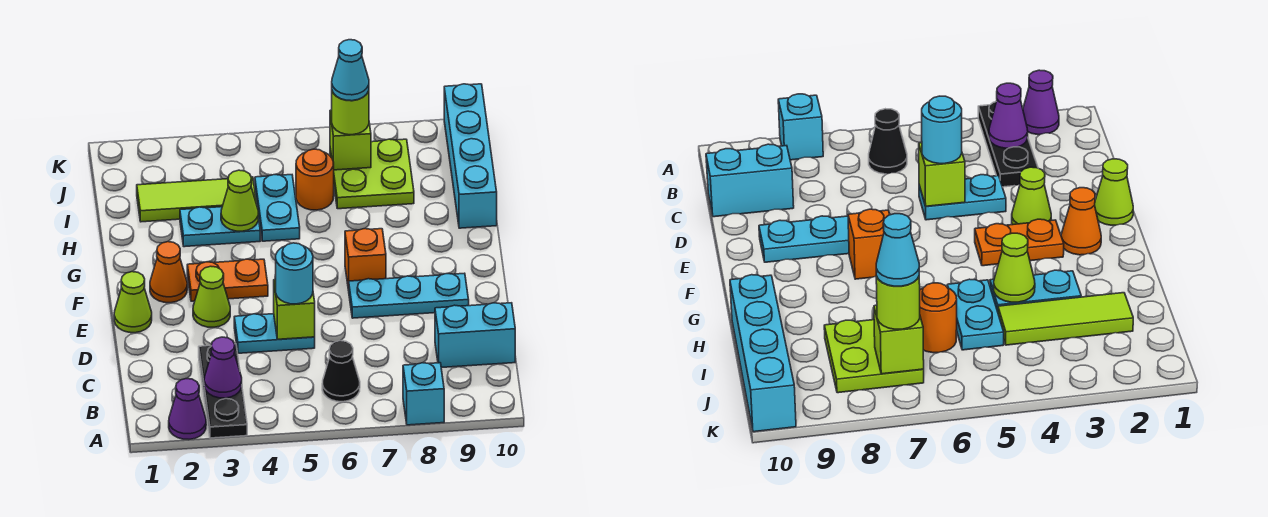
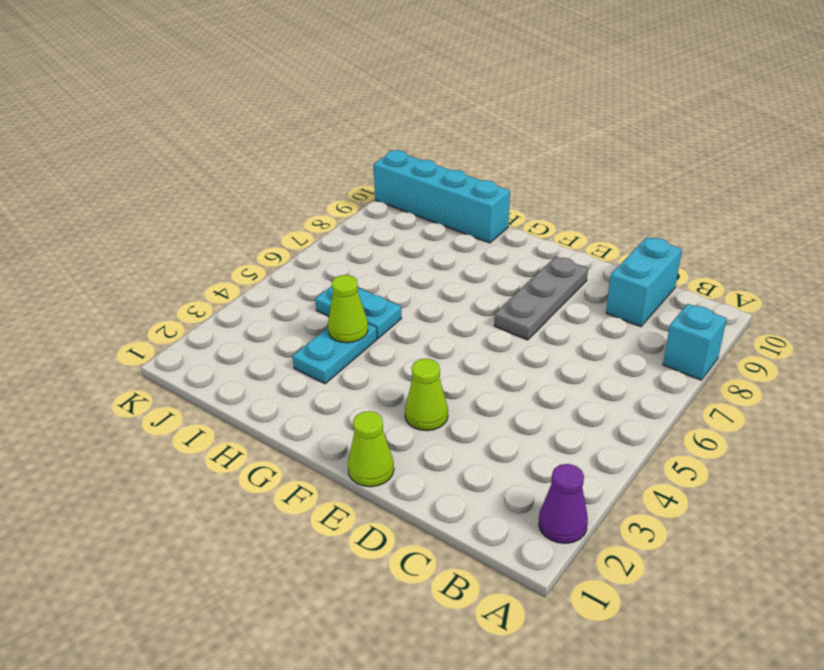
grey 1x3 plate [494,256,588,340] -> cyan 1x3 plate [349,273,469,318]
none -> black 1x3 plate [199,344,247,438]
none -> black 1x1 cone [322,341,360,402]
none -> cyan 1x2 plate [234,314,315,353]

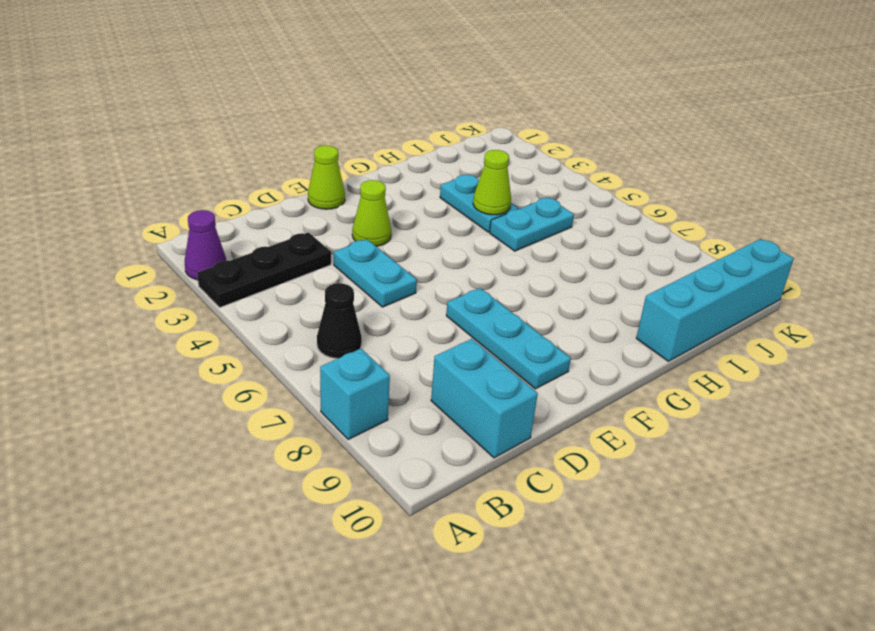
none -> orange 1x1 cone [150,242,187,303]
none -> orange 1x2 plate [187,259,268,301]
none -> orange 1x1 brick [345,229,386,290]

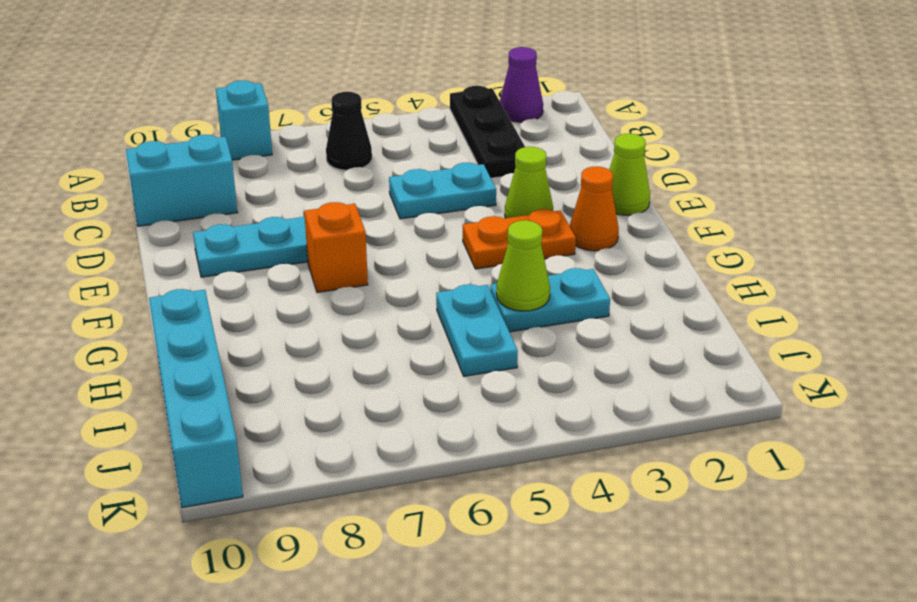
none -> lime 1x3 tile [137,177,257,222]
none -> orange 1x1 round brick [296,149,334,210]
none -> lime 2x2 plate [330,139,414,209]

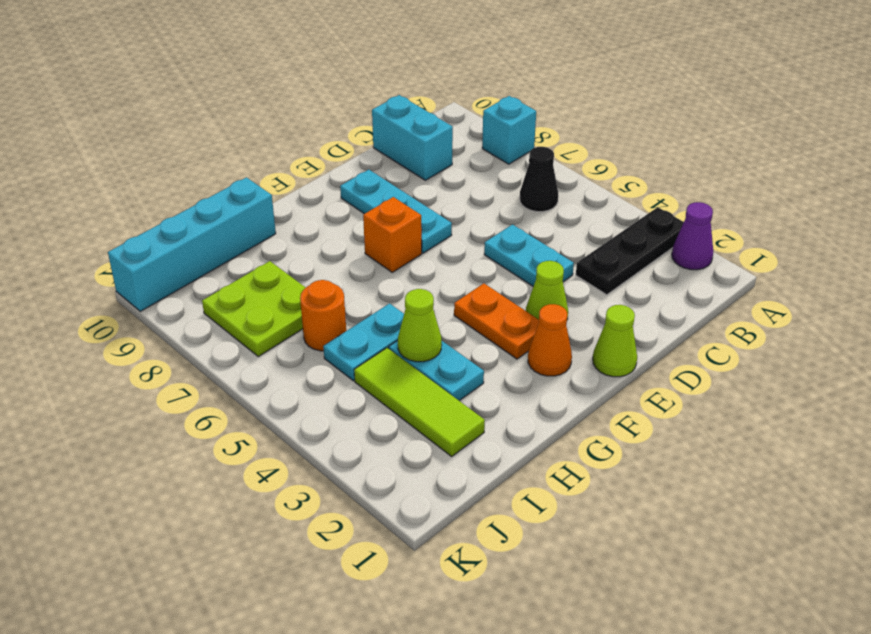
none -> purple 1x1 cone [204,337,242,398]
none -> lime 1x1 brick [274,280,315,339]
none -> lime 1x1 brick [330,110,371,170]

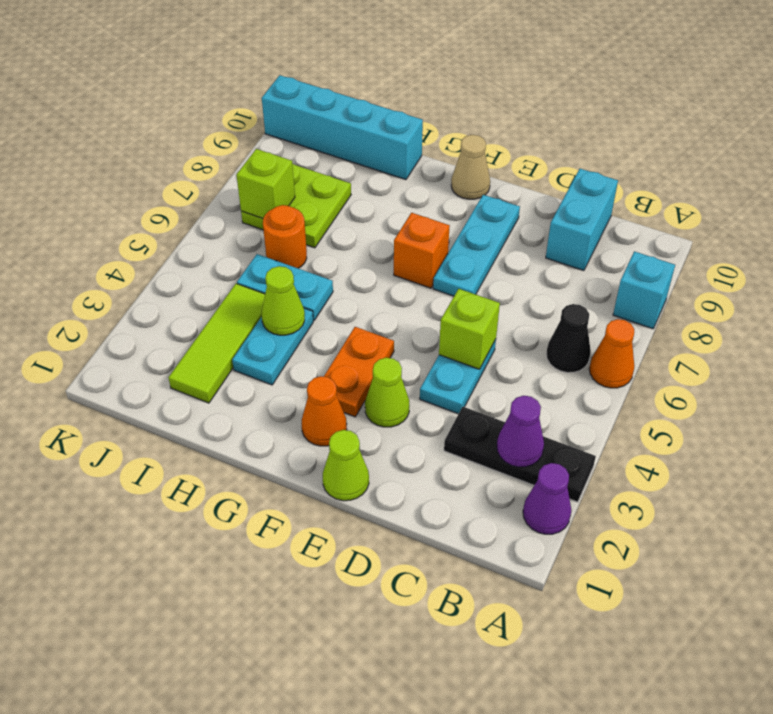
orange 1x1 cone [589,319,634,388] -> none
tan 1x1 cone [451,135,490,199] -> none
none -> cyan 1x1 round brick [276,243,313,304]
none -> lime 1x1 round brick [332,91,369,135]
none -> cyan 1x1 cone [332,40,369,101]

